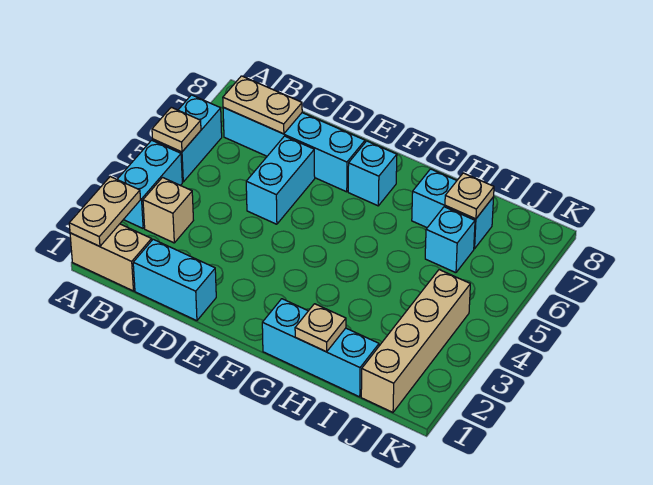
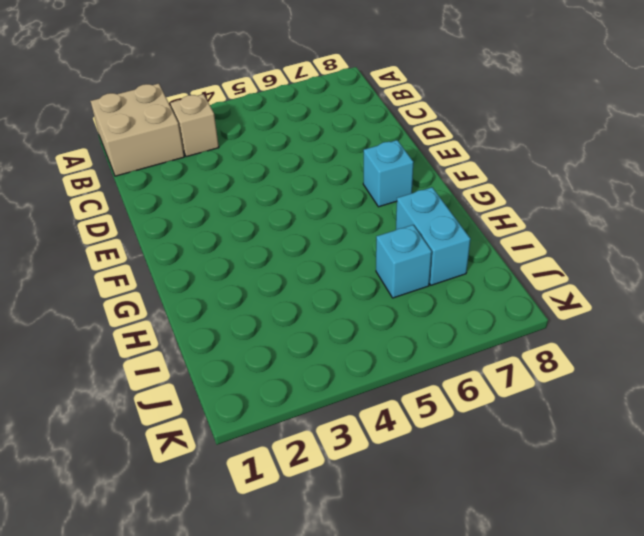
tan 2x2 brick [90,84,184,176] -> tan 1x2 brick [70,224,152,291]
none -> cyan 1x2 brick [117,140,182,228]
none -> cyan 1x2 brick [153,95,222,182]
none -> cyan 1x4 brick [223,107,365,192]

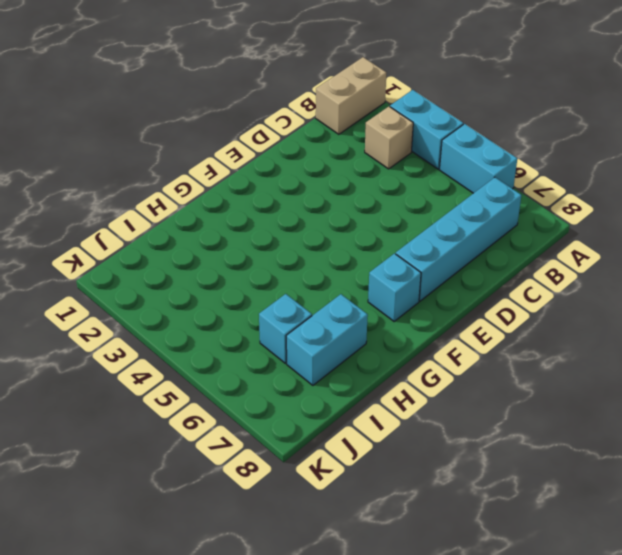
none -> cyan 1x2 brick [133,239,216,321]
none -> cyan 1x2 brick [246,136,315,224]
none -> cyan 1x3 brick [262,299,379,397]

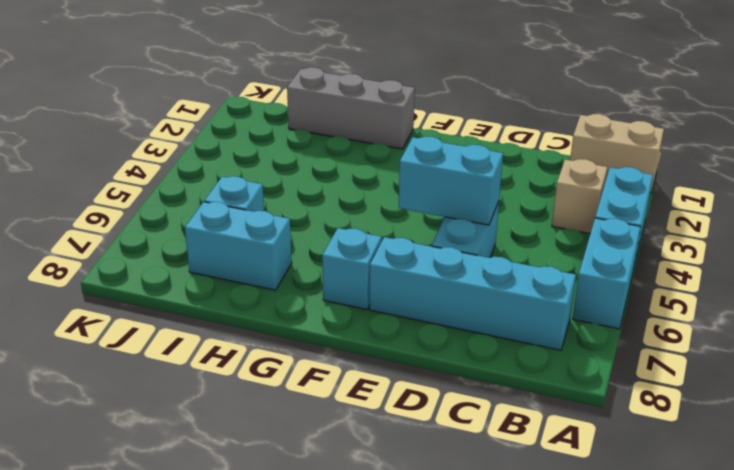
cyan 1x2 brick [399,137,503,225] -> cyan 1x2 brick moved to [133,239,216,321]
grey 1x3 brick [287,67,415,149] -> cyan 1x3 brick [262,299,379,397]
none -> tan 1x4 brick [361,270,470,412]
none -> tan 1x2 plate [69,177,141,246]
none -> tan 1x1 plate [152,107,201,152]

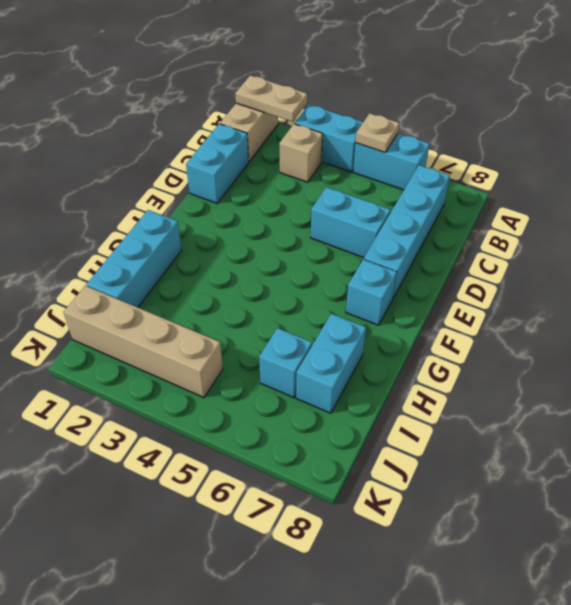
none -> tan 1x2 plate [223,76,302,134]
none -> tan 1x1 plate [295,304,346,352]
none -> tan 1x1 plate [445,173,494,219]

